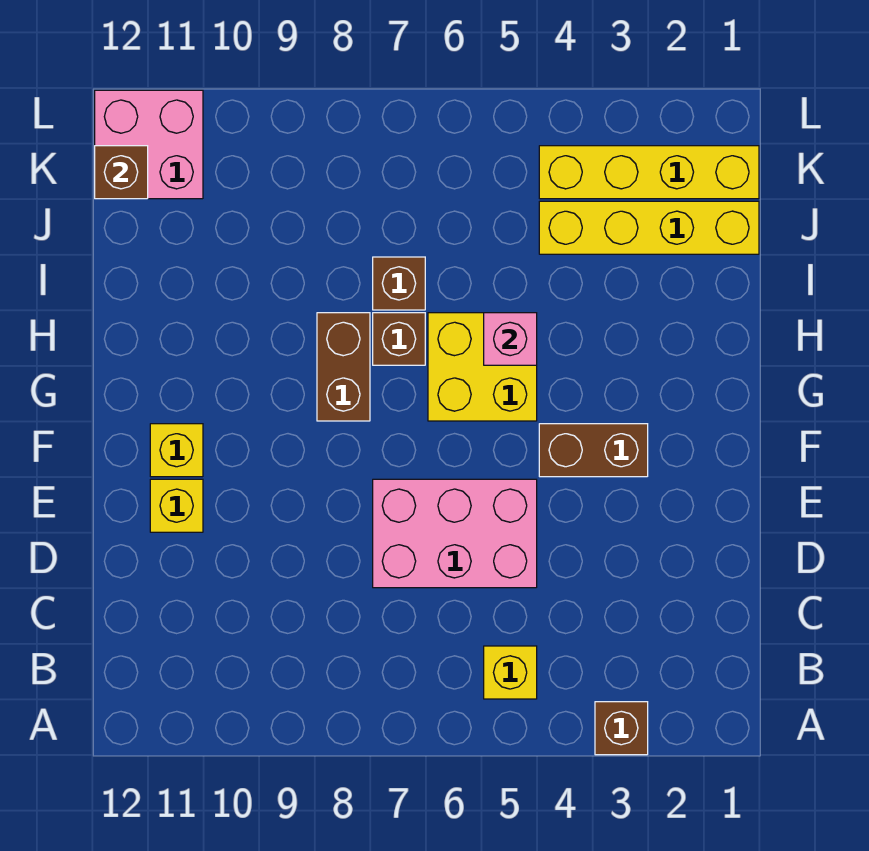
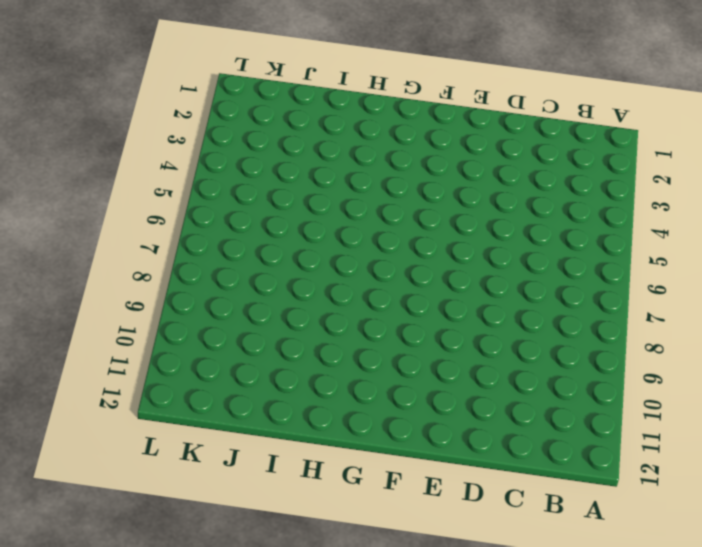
none -> brown 1x1 brick [595,702,648,755]
none -> yellow 1x1 brick [484,646,537,699]
none -> pink 2x3 brick [373,479,537,588]

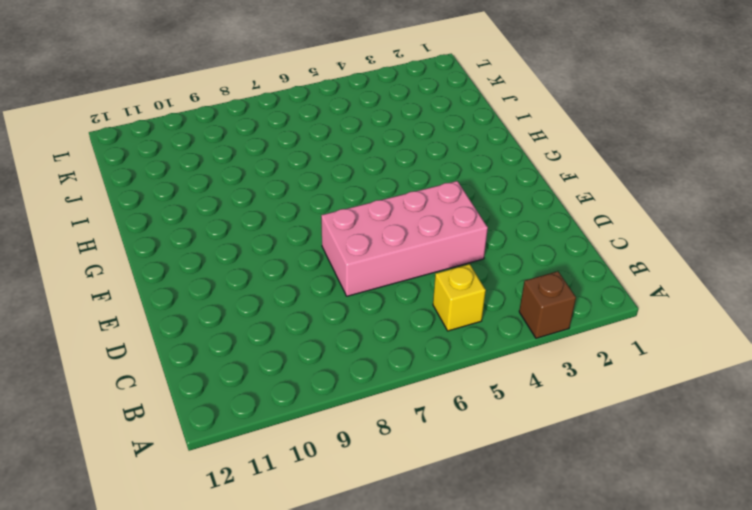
pink 2x4 brick [321,181,488,296] -> pink 2x3 brick [373,479,537,588]
none -> yellow 1x1 brick [150,479,203,532]
none -> brown 1x2 brick [539,424,648,477]
none -> yellow 1x1 brick [150,424,203,477]

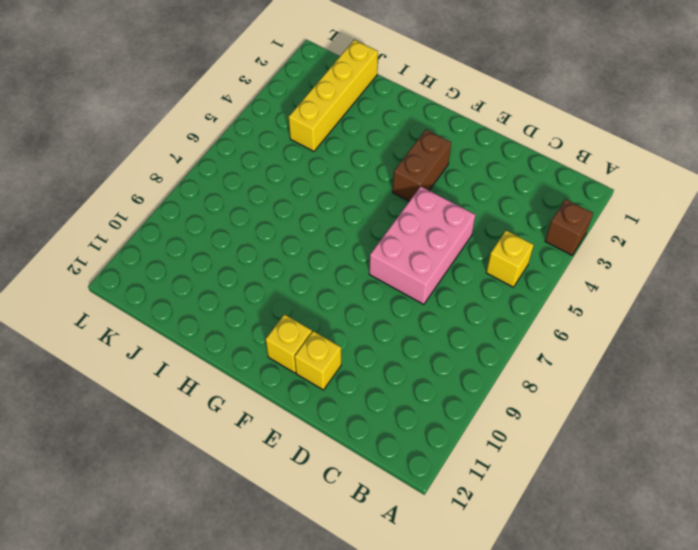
none -> yellow 2x2 brick [428,313,537,421]
none -> brown 1x2 brick [317,313,370,421]
none -> brown 1x1 brick [373,313,425,365]

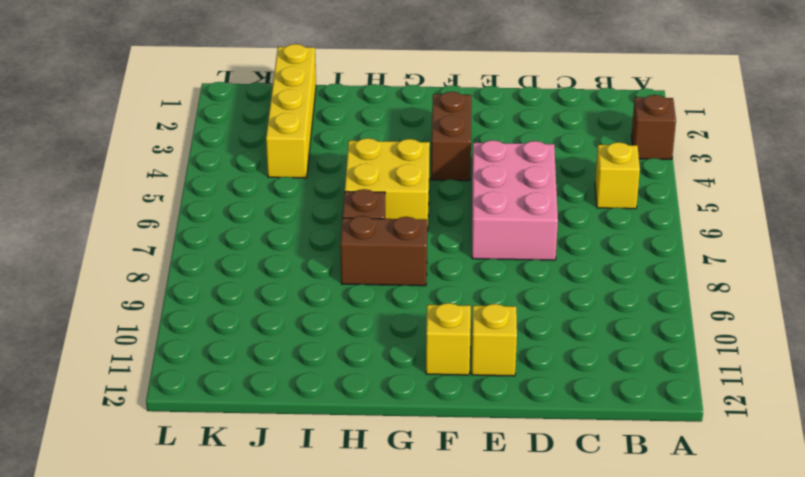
none -> brown 1x1 brick [373,257,425,310]
none -> yellow 1x4 brick [539,146,759,199]
none -> pink 2x2 brick [95,90,203,199]

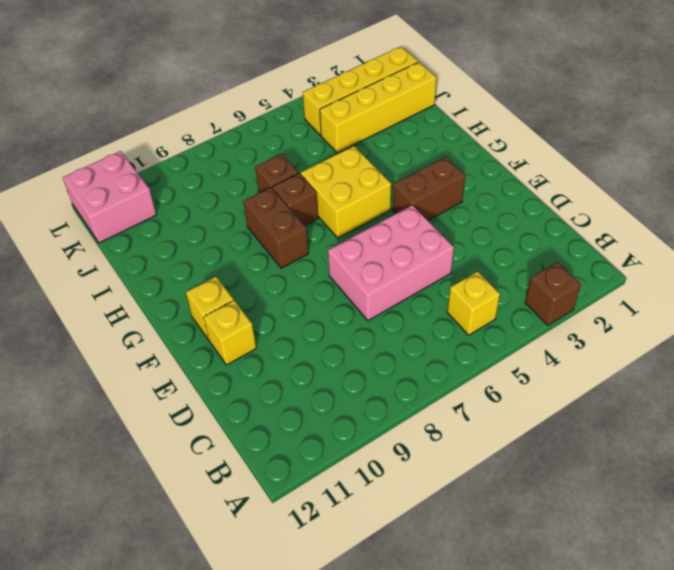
none -> pink 1x1 brick [484,313,537,365]
none -> brown 1x1 brick [95,146,148,199]

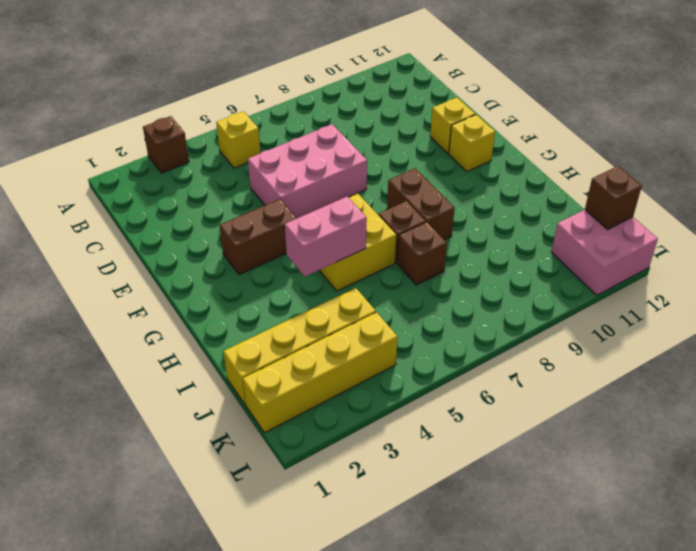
pink 1x2 brick [285,197,367,276] -> pink 1x1 brick [484,313,537,365]

